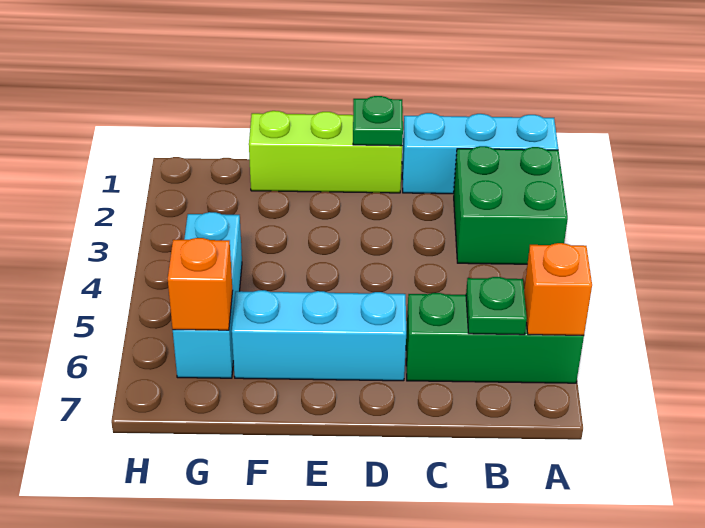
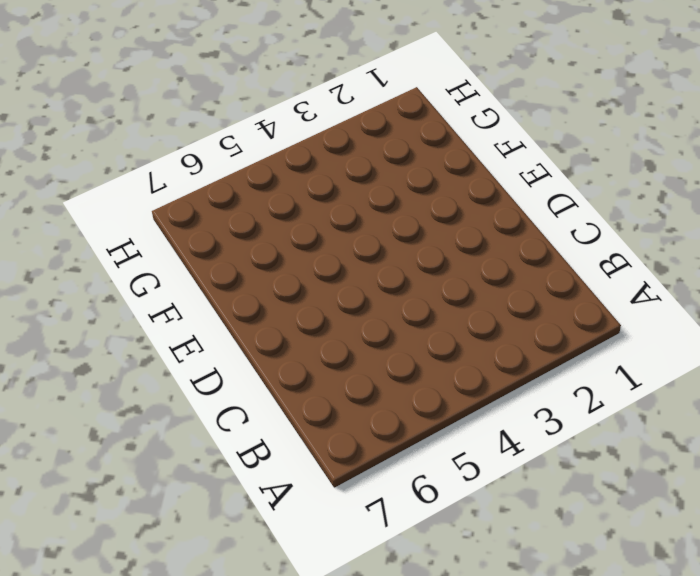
none -> cyan 1x3 brick [402,113,558,194]
none -> green 2x2 brick [454,146,568,264]

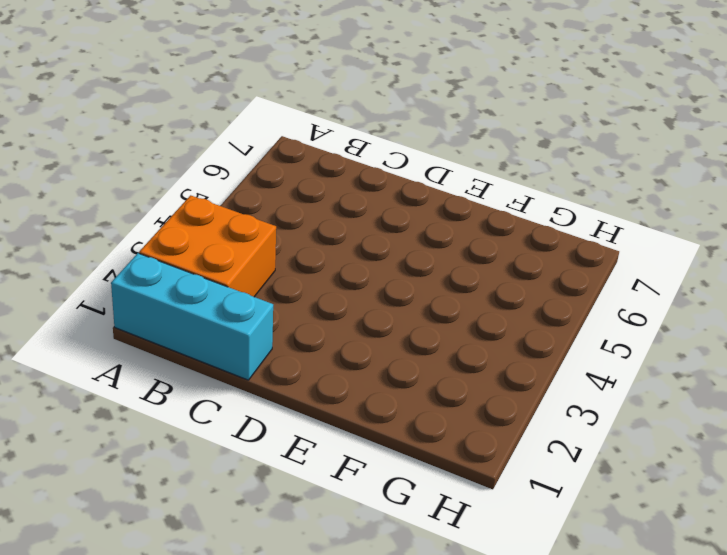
orange 2x2 brick [139,195,276,297] -> green 2x2 brick [454,146,568,264]
none -> green 1x3 brick [406,293,584,383]
none -> lime 1x3 brick [249,111,402,193]

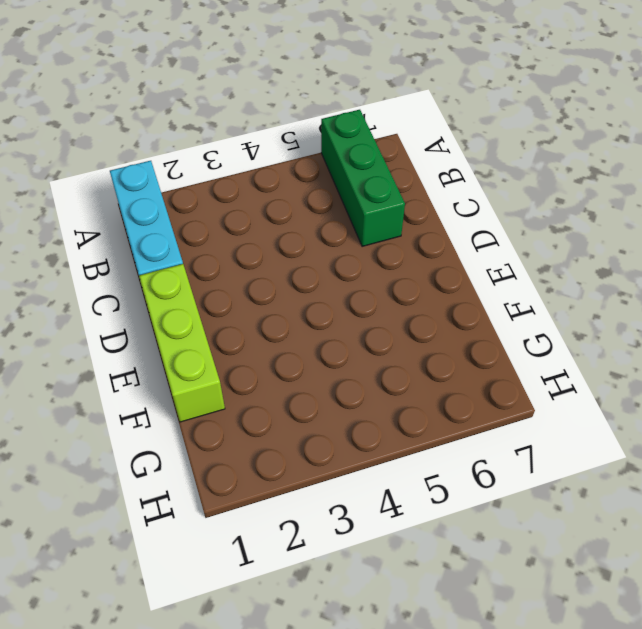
none -> green 2x2 brick [454,146,568,264]
none -> cyan 1x3 brick [232,290,406,381]

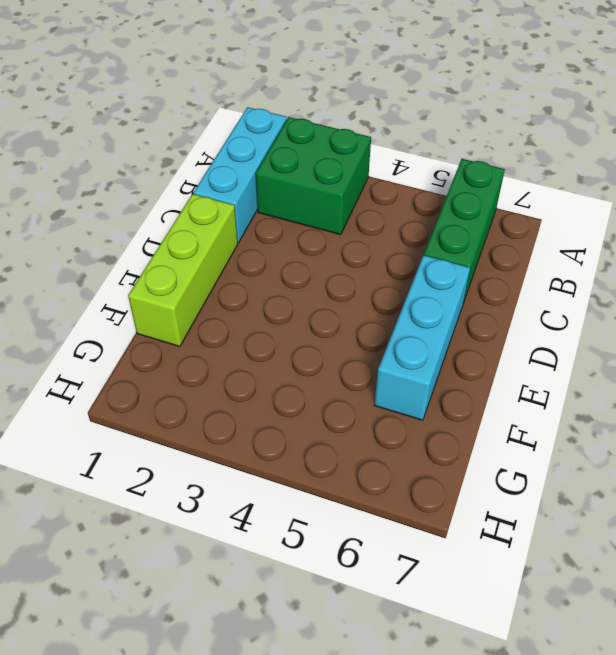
none -> cyan 1x3 brick [173,212,242,378]
none -> orange 1x1 brick [524,243,592,335]

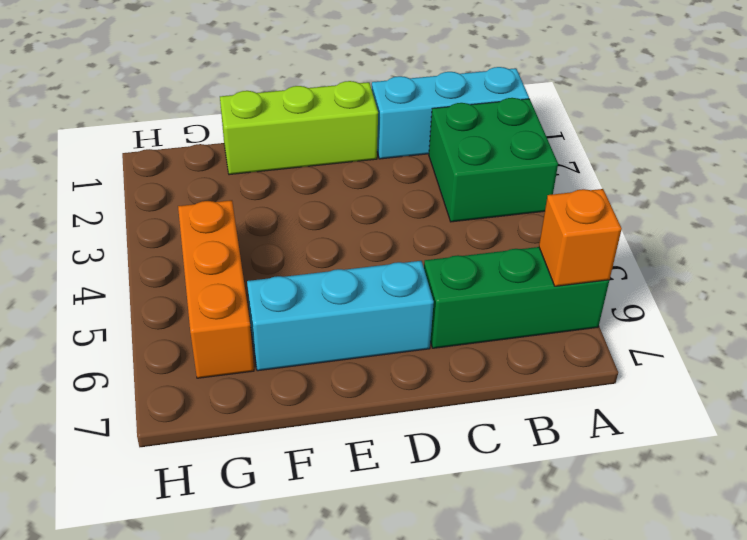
orange 1x3 brick [178,200,254,378] -> cyan 1x3 brick [173,212,242,378]
none -> green 1x1 plate [466,277,527,335]
none -> green 1x1 plate [353,96,403,146]

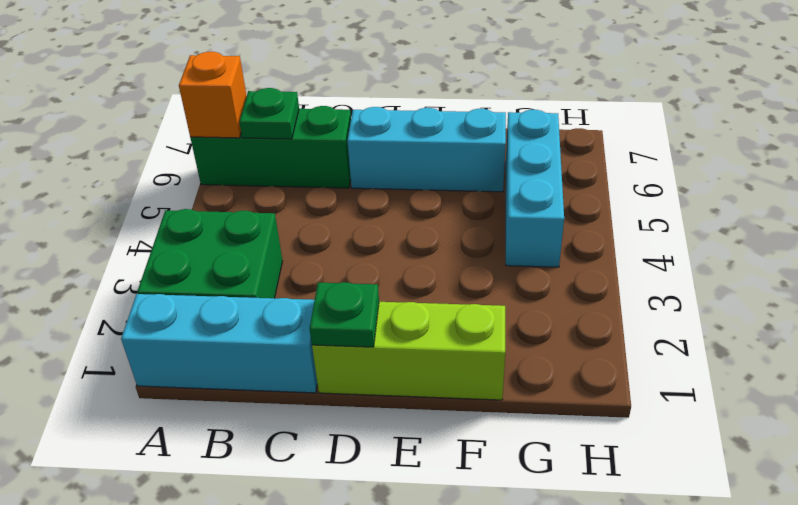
none -> orange 1x1 brick [168,238,233,330]

